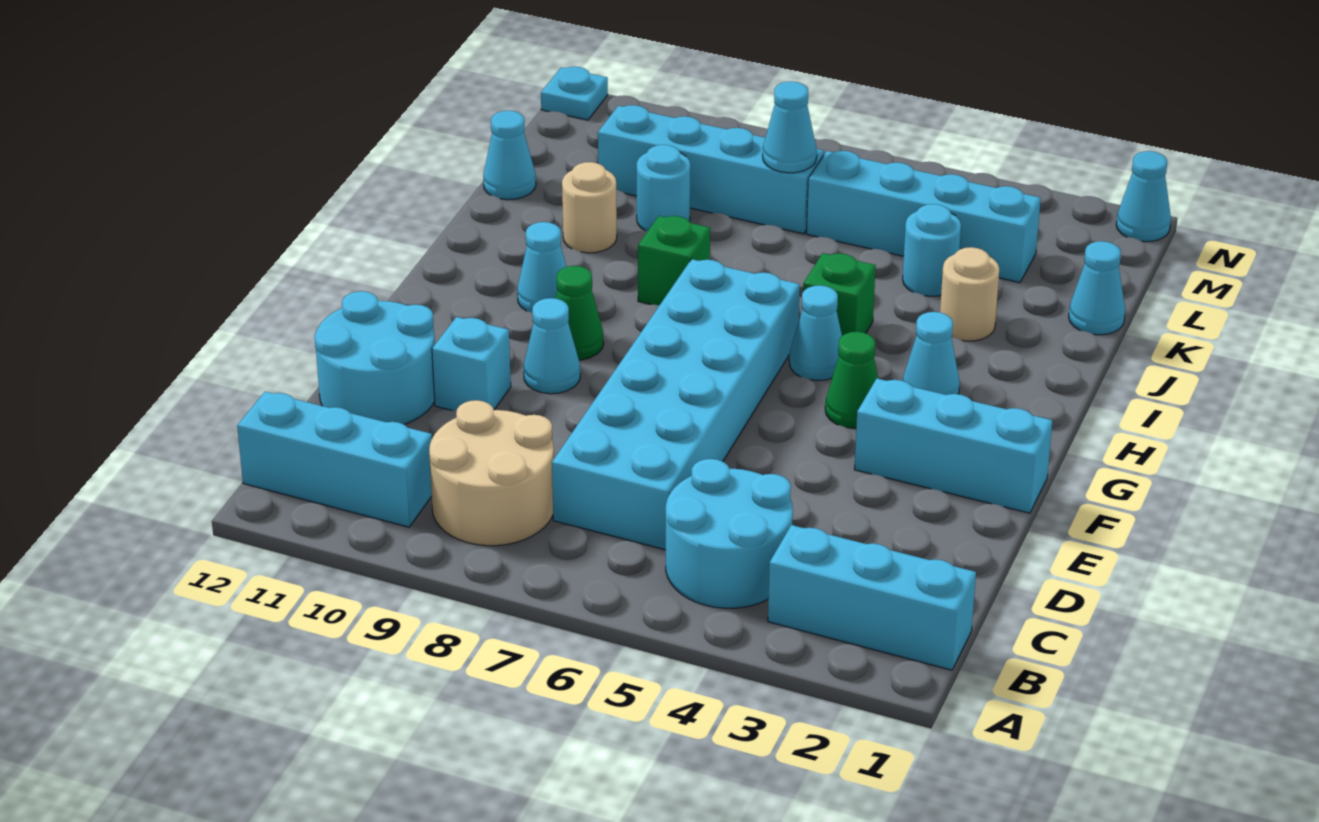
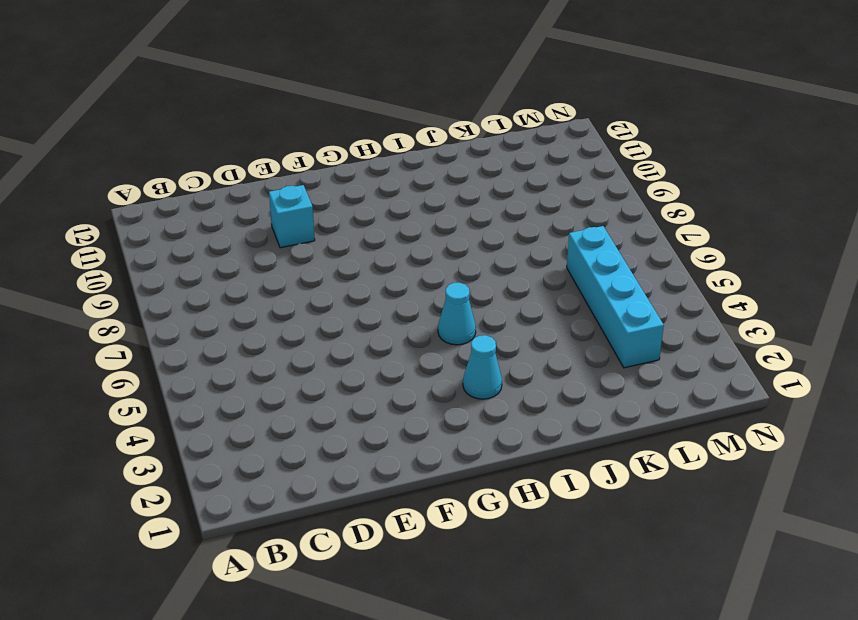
none -> cyan 1x3 brick [768,525,976,670]
none -> cyan 2x2 round brick [666,459,793,608]
none -> tan 2x2 round brick [429,400,554,546]

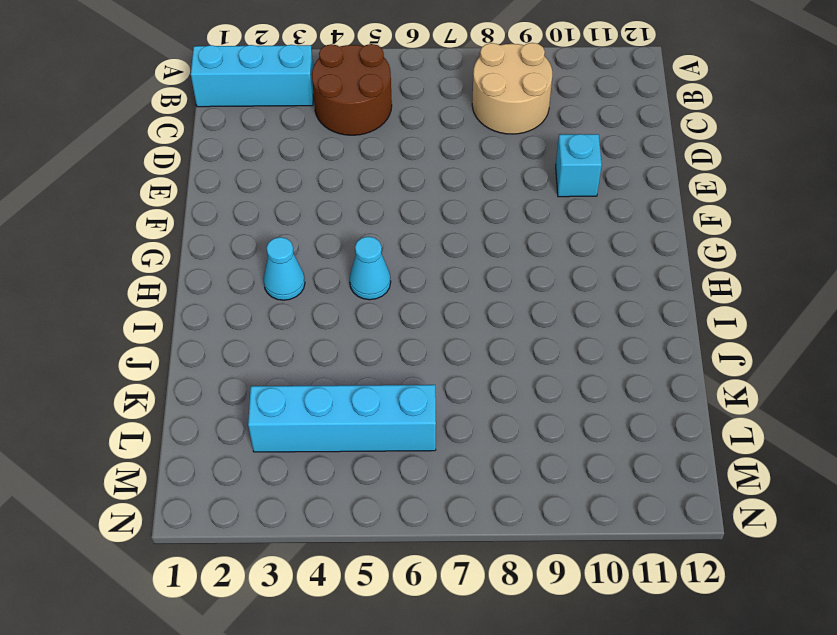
brown 2x2 round brick [312,44,392,135] -> cyan 2x2 round brick [666,459,793,608]
none -> cyan 1x3 brick [237,392,432,527]
none -> cyan 2x6 brick [552,259,800,550]
none -> cyan 2x2 round brick [315,291,435,424]

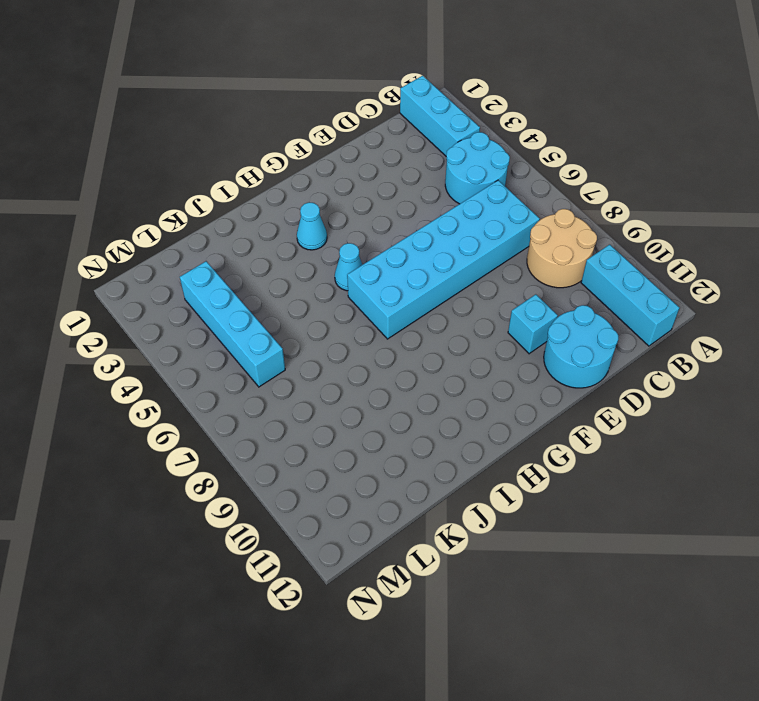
none -> cyan 1x3 brick [854,378,1052,513]
none -> cyan 1x1 cone [524,298,580,394]
none -> green 1x1 cone [825,332,878,428]

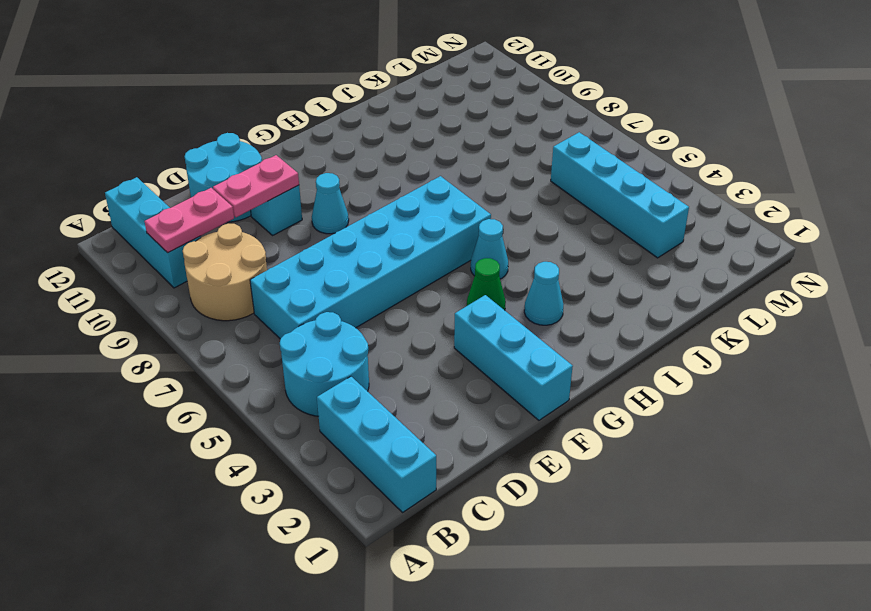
pink 1x2 plate [145,188,234,253] -> none
pink 1x2 plate [213,155,299,217] -> none
none -> green 1x1 cone [555,266,604,360]
none -> cyan 1x1 cone [517,222,566,313]
none -> green 1x1 brick [803,253,876,336]

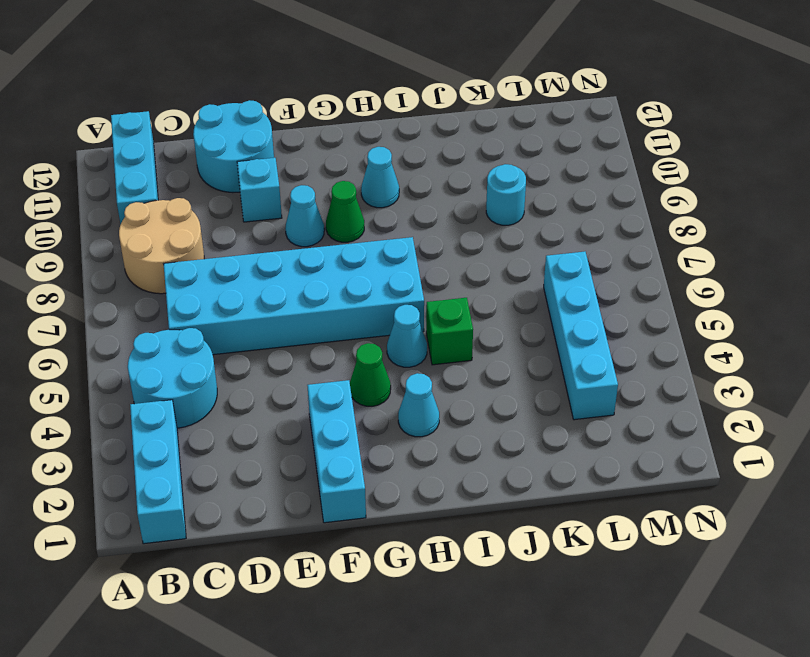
none -> green 1x1 brick [638,216,710,305]
none -> tan 1x1 round brick [940,247,999,341]
none -> tan 1x1 round brick [562,162,617,253]

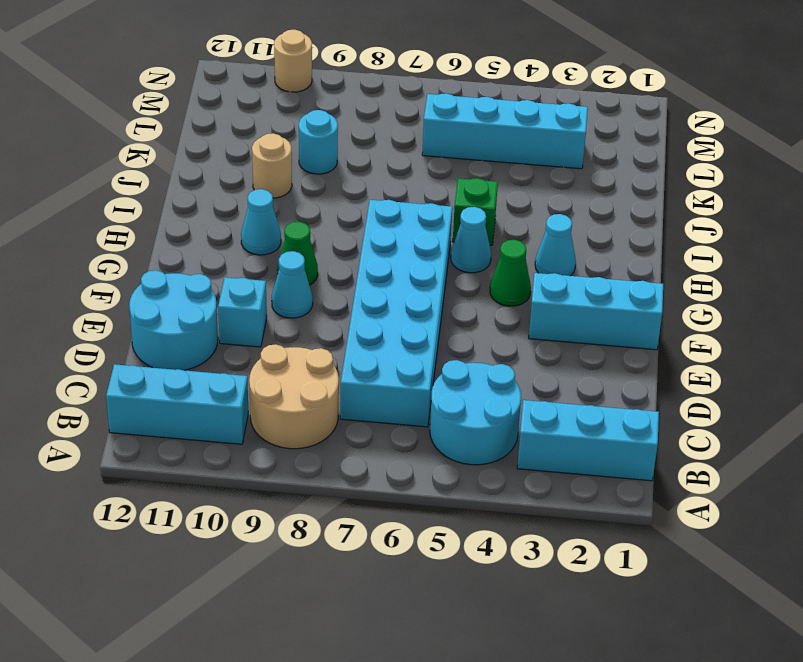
tan 1x1 round brick [274,30,312,92] -> tan 1x1 round brick moved to [940,247,999,341]
none -> green 1x1 brick [638,216,710,305]
none -> cyan 1x1 cone [1069,241,1125,335]
none -> cyan 1x1 round brick [903,204,961,296]

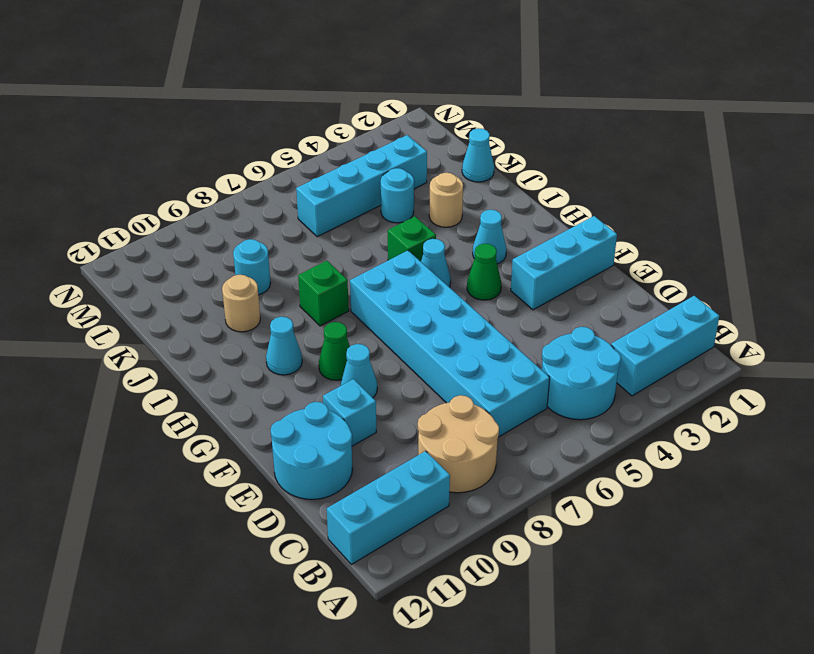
none -> cyan 1x1 cone [483,111,536,200]
none -> cyan 1x4 brick [598,105,824,234]
none -> cyan 1x1 cone [1116,151,1171,242]

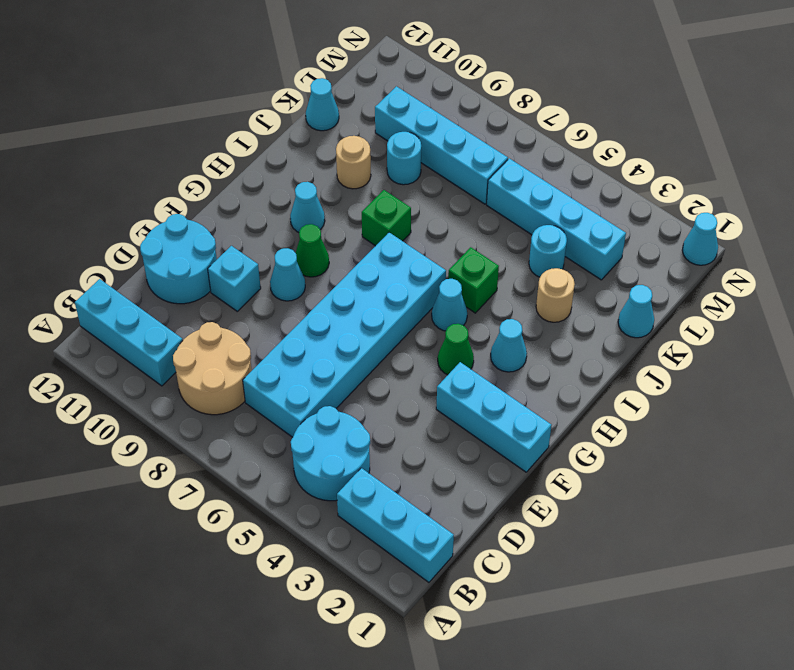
none -> cyan 1x1 plate [541,67,608,120]
none -> cyan 1x1 cone [763,81,817,173]

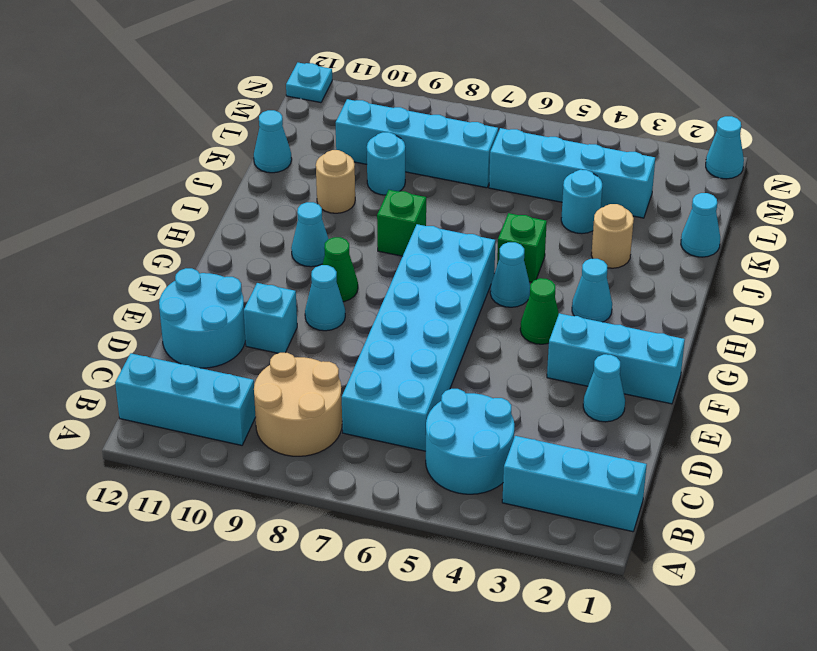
cyan 1x1 cone [583,354,625,422] -> cyan 1x1 cone moved to [763,81,817,173]

